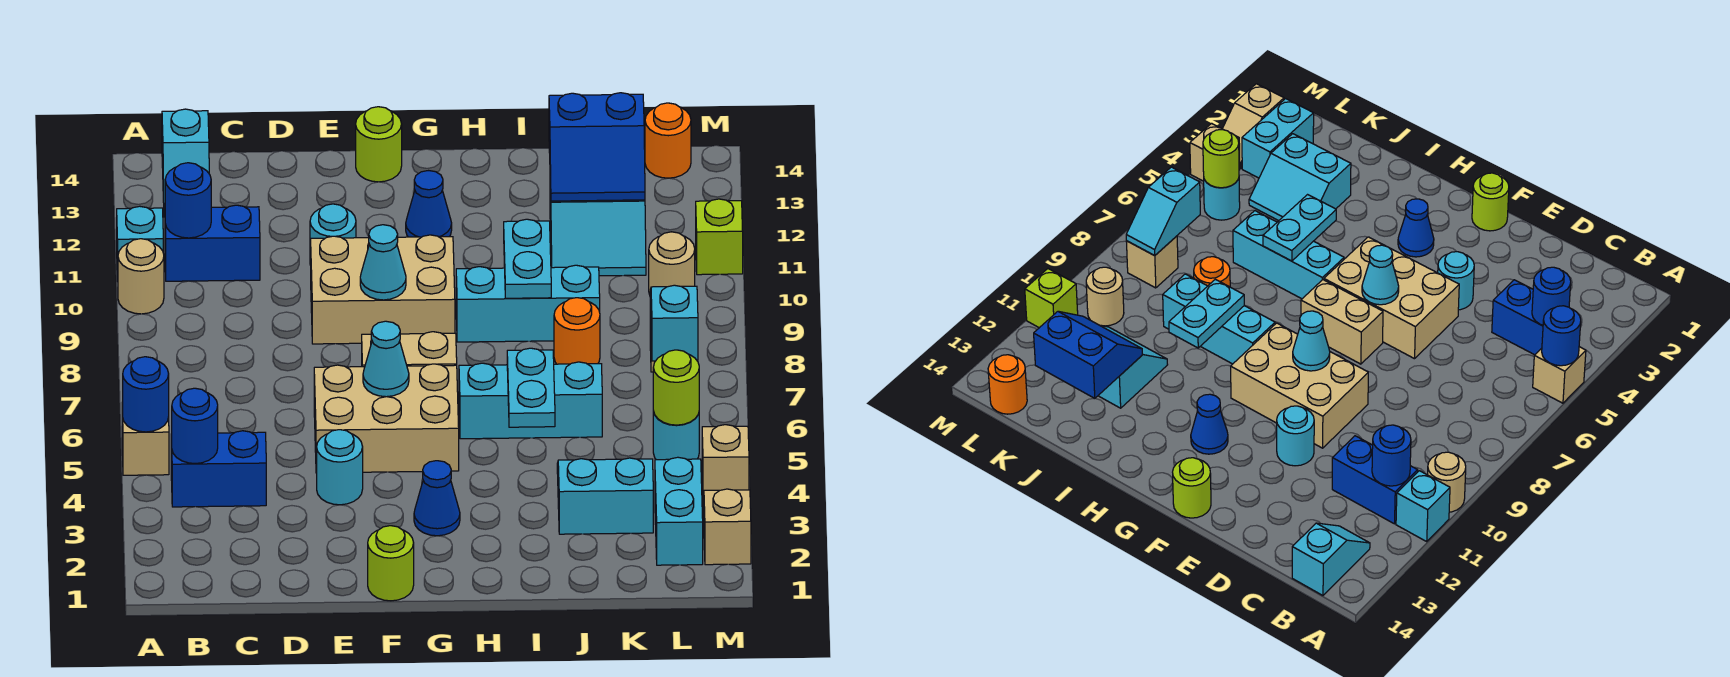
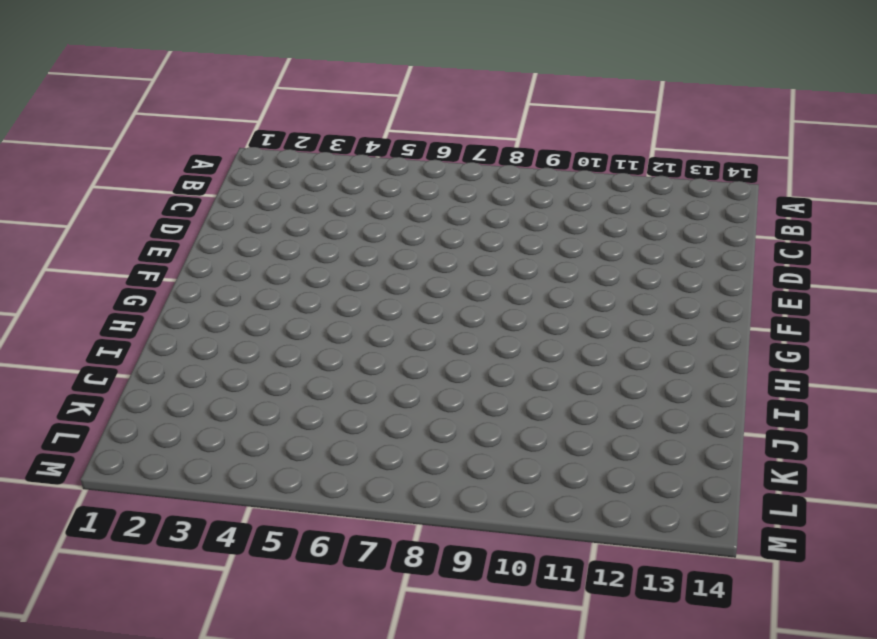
none -> tan 1x1 brick [122,402,169,475]
none -> tan 1x1 round brick [118,239,164,314]
none -> cyan 1x1 brick [117,206,163,281]
none -> blue 1x2 brick [171,431,266,507]

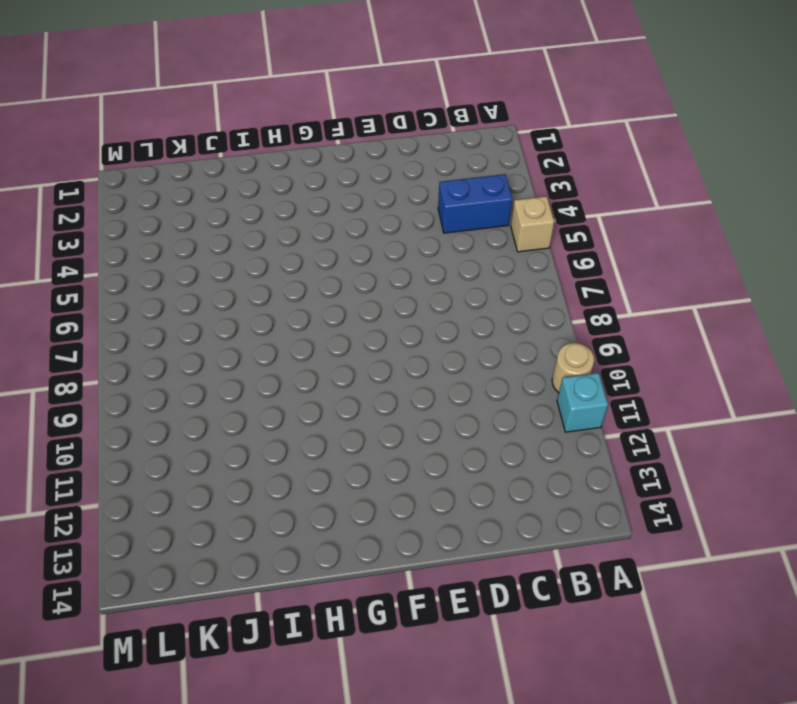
none -> blue 1x2 brick [165,205,260,281]
none -> cyan 1x2 slope [162,109,209,217]
none -> cyan 1x1 round brick [317,430,363,505]
none -> tan 2x3 brick [314,364,459,473]

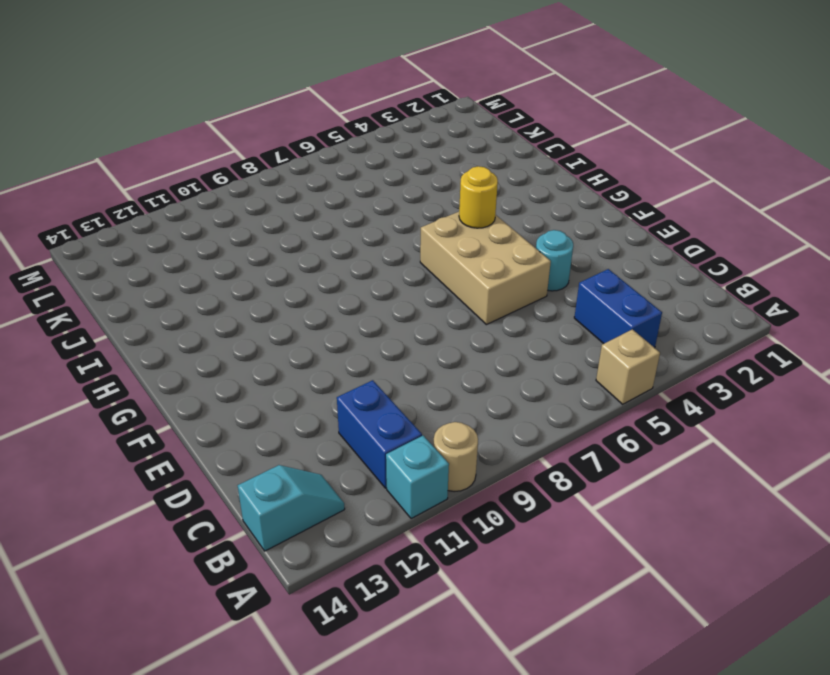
yellow 1x1 round brick [459,166,498,228] -> none
none -> tan 2x3 brick [311,235,455,344]
none -> cyan 1x1 round brick [310,204,356,265]
none -> lime 1x1 round brick [368,526,414,601]
none -> tan 1x2 brick [362,332,457,367]

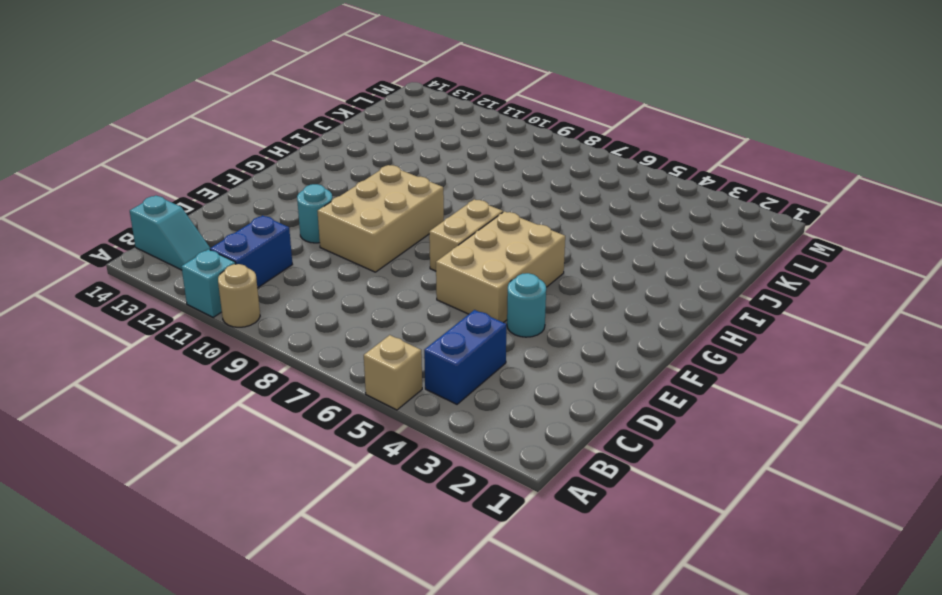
none -> lime 1x1 round brick [368,526,414,601]
none -> lime 1x1 round brick [356,107,402,182]
none -> blue 1x1 cone [414,461,460,536]
none -> blue 1x1 cone [406,171,452,237]

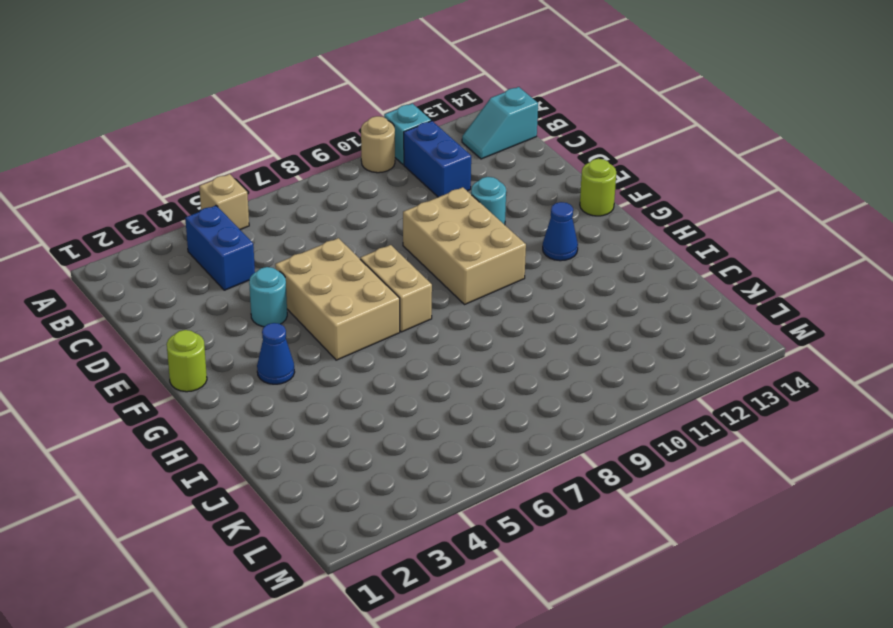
none -> cyan 1x3 brick [459,362,602,439]
none -> cyan 1x3 brick [456,265,600,342]
none -> cyan 2x2 slope [557,458,653,534]
none -> orange 1x1 round brick [554,298,600,364]

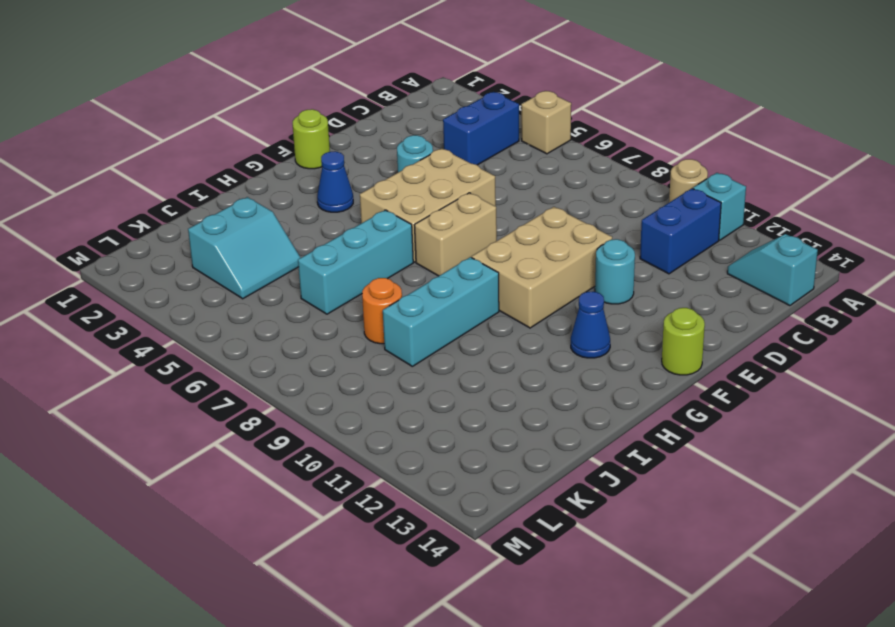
none -> cyan 2x2 slope [550,188,646,276]
none -> cyan 1x2 brick [655,457,703,565]
none -> cyan 1x1 round brick [653,411,699,460]
none -> tan 1x1 brick [1126,236,1178,288]

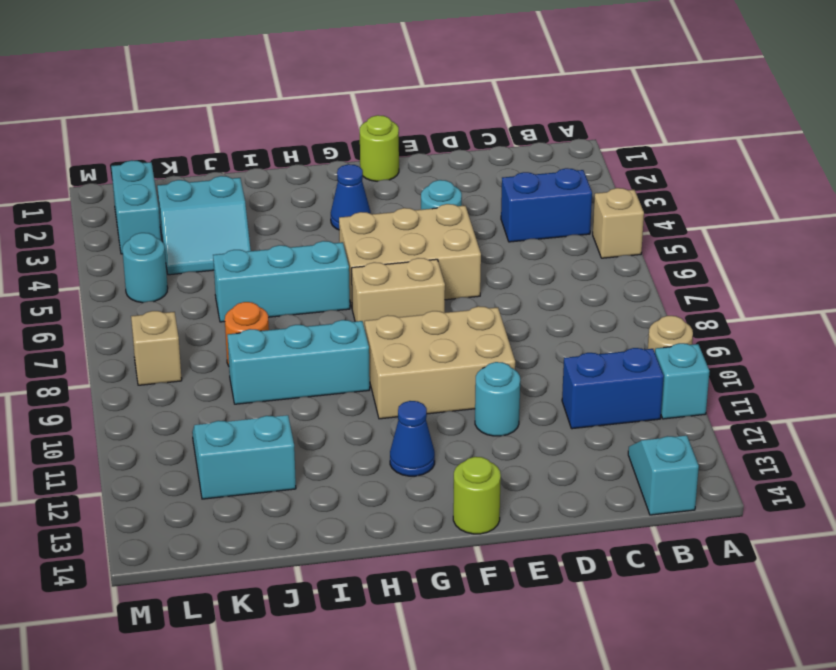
none -> tan 1x1 round brick [649,232,695,295]
none -> orange 1x1 round brick [645,103,691,178]
none -> tan 1x2 slope [703,489,751,565]
none -> tan 1x1 brick [702,425,749,492]

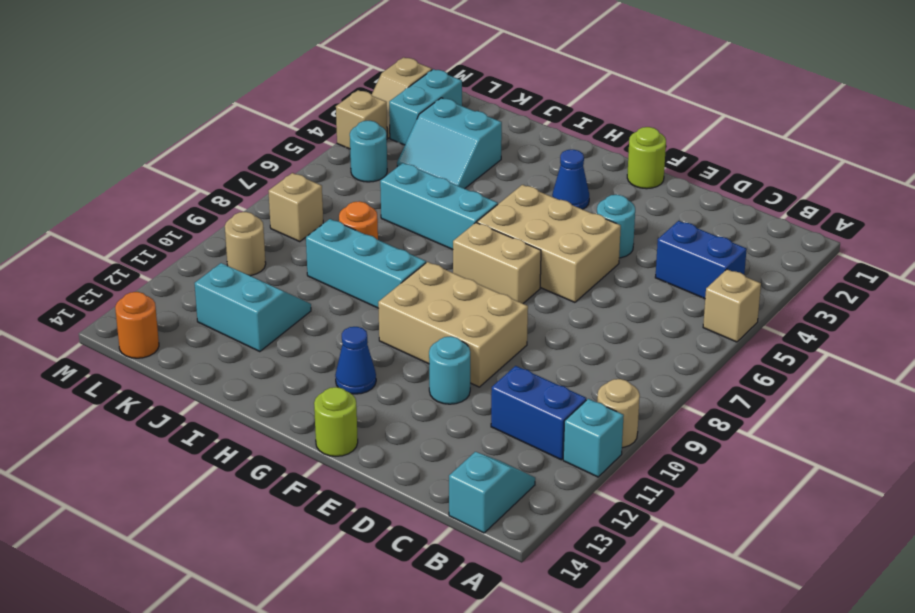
none -> lime 1x1 brick [696,199,743,275]
none -> blue 1x1 round brick [122,357,169,432]
none -> blue 1x1 round brick [172,388,218,464]
none -> blue 1x1 round brick [165,163,211,238]

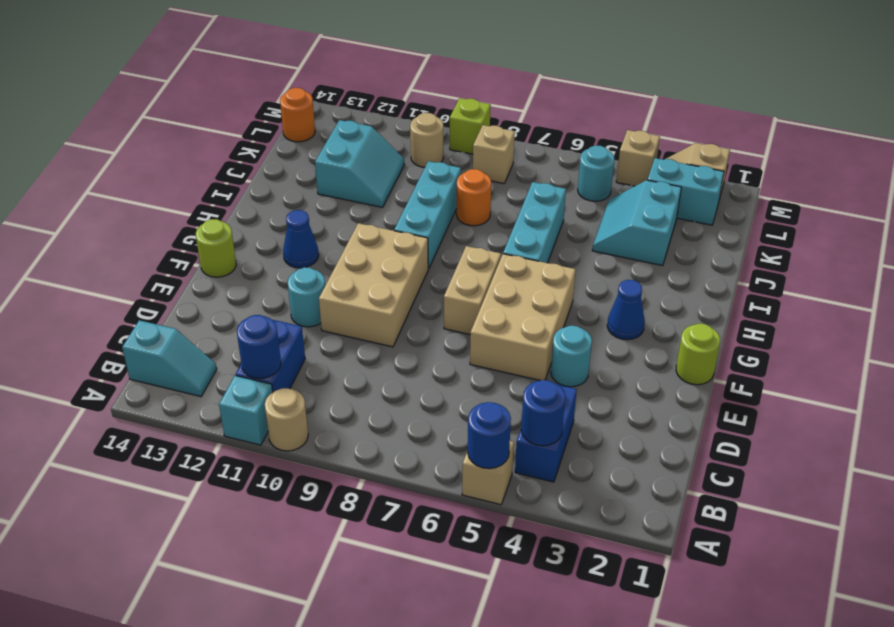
lime 1x1 brick [450,98,491,154] -> lime 1x1 brick moved to [696,199,743,275]
none -> cyan 1x1 cone [363,321,409,397]
none -> cyan 1x1 cone [360,225,406,300]
none -> cyan 1x2 plate [507,348,555,427]
none -> cyan 1x2 plate [504,219,551,298]

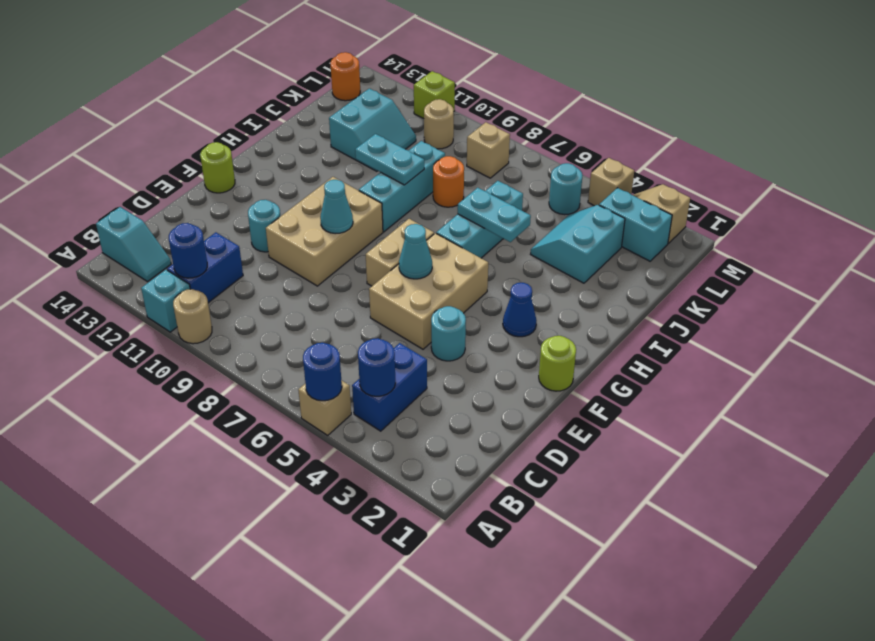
none -> blue 1x1 cone [406,171,452,237]
none -> blue 2x2 slope [549,93,645,201]
none -> lime 1x1 round brick [653,350,699,425]
none -> cyan 1x2 slope [650,285,698,361]

